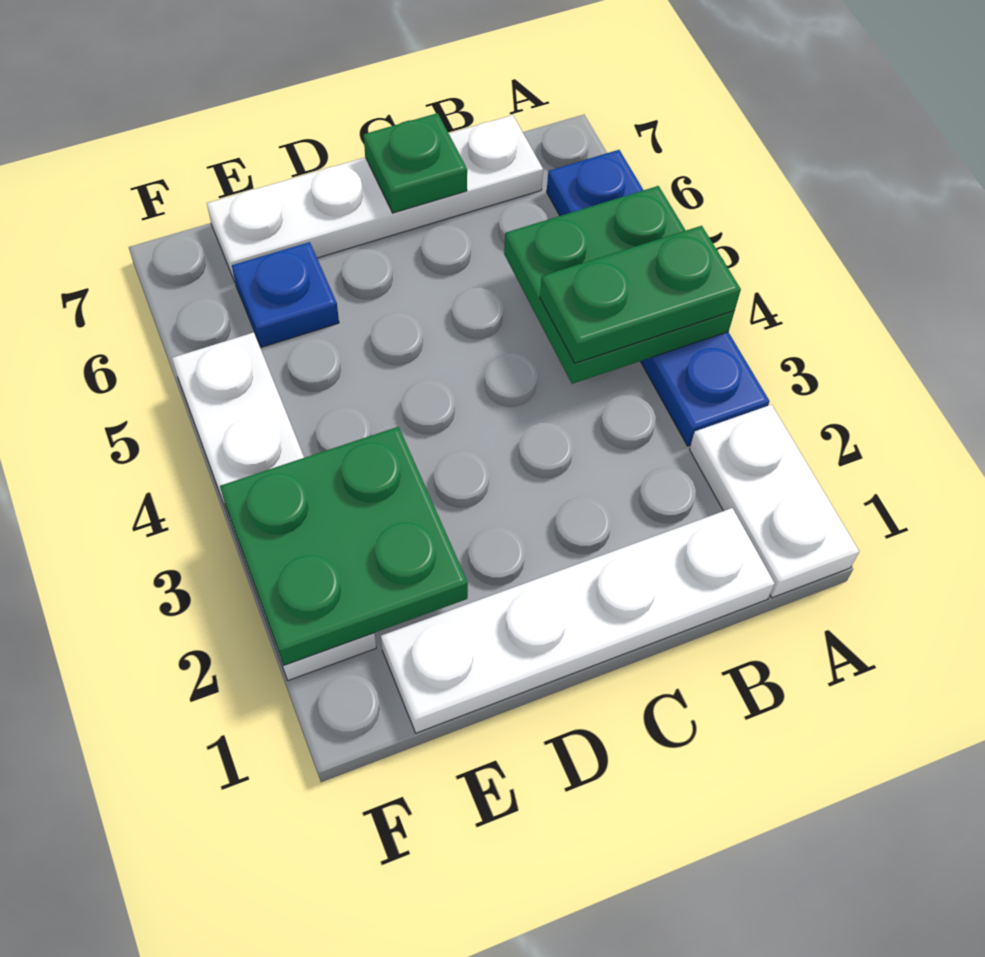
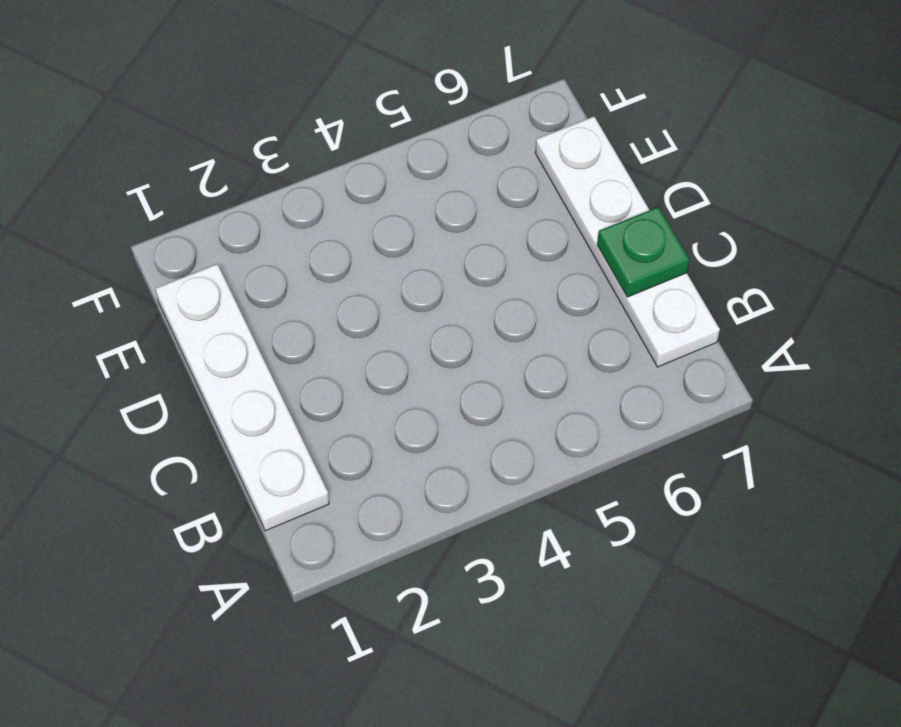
none -> white 1x2 plate [689,405,859,598]
none -> blue 1x4 plate [547,150,769,446]

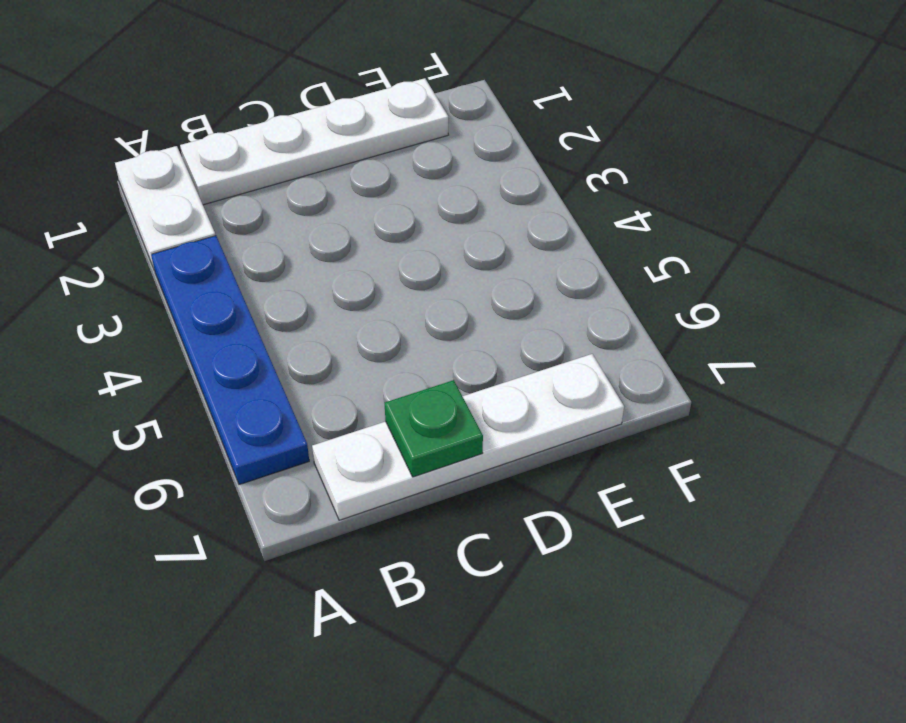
none -> blue 1x1 plate [232,242,339,347]
none -> white 1x4 plate [172,332,376,680]

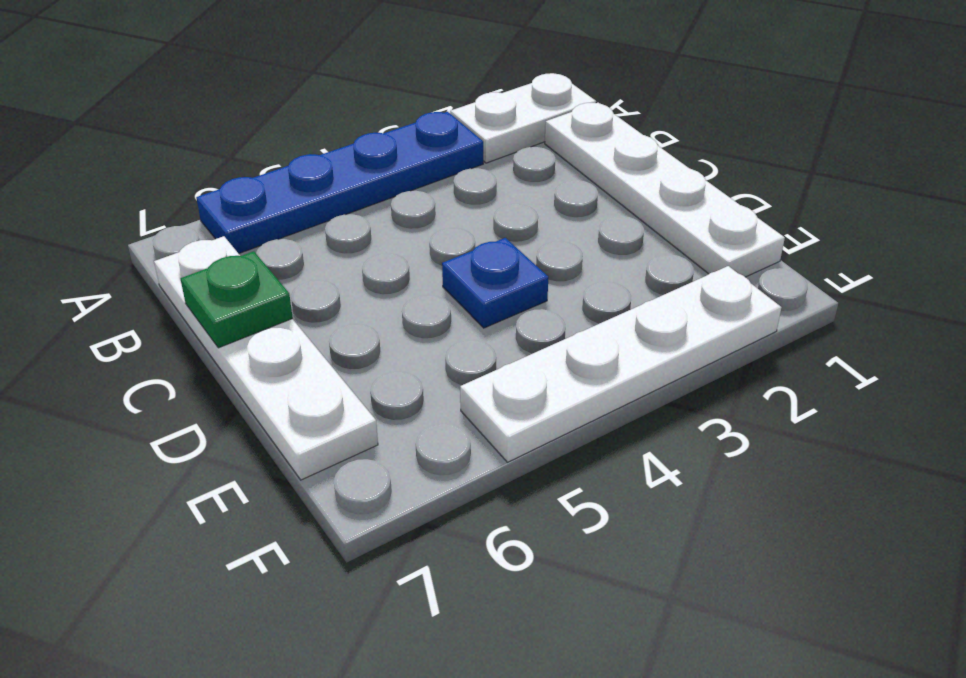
blue 1x1 plate [442,238,548,328] -> blue 1x1 plate moved to [232,242,339,347]
none -> green 2x2 plate [504,186,734,384]
none -> green 2x2 plate [220,427,468,665]

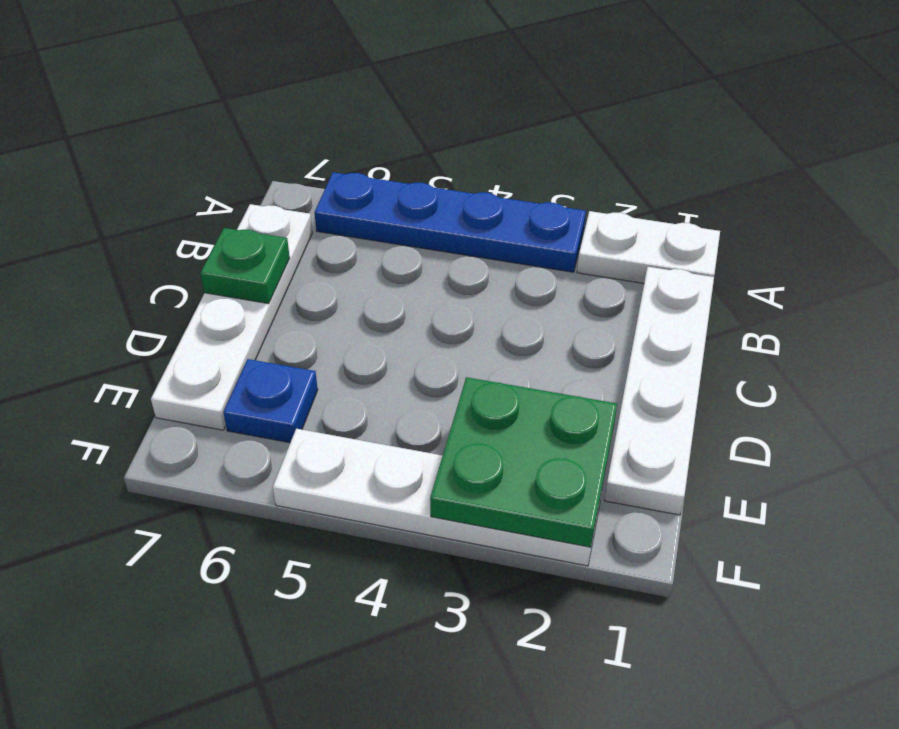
none -> green 2x2 plate [504,186,734,384]
none -> green 1x2 plate [540,226,741,363]

